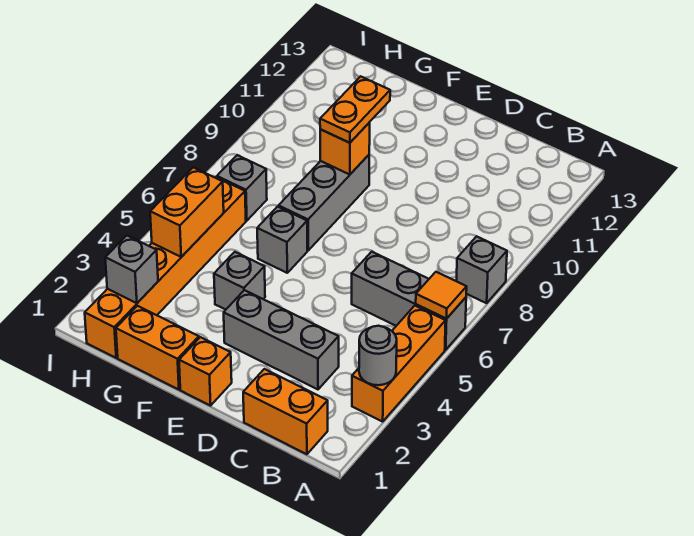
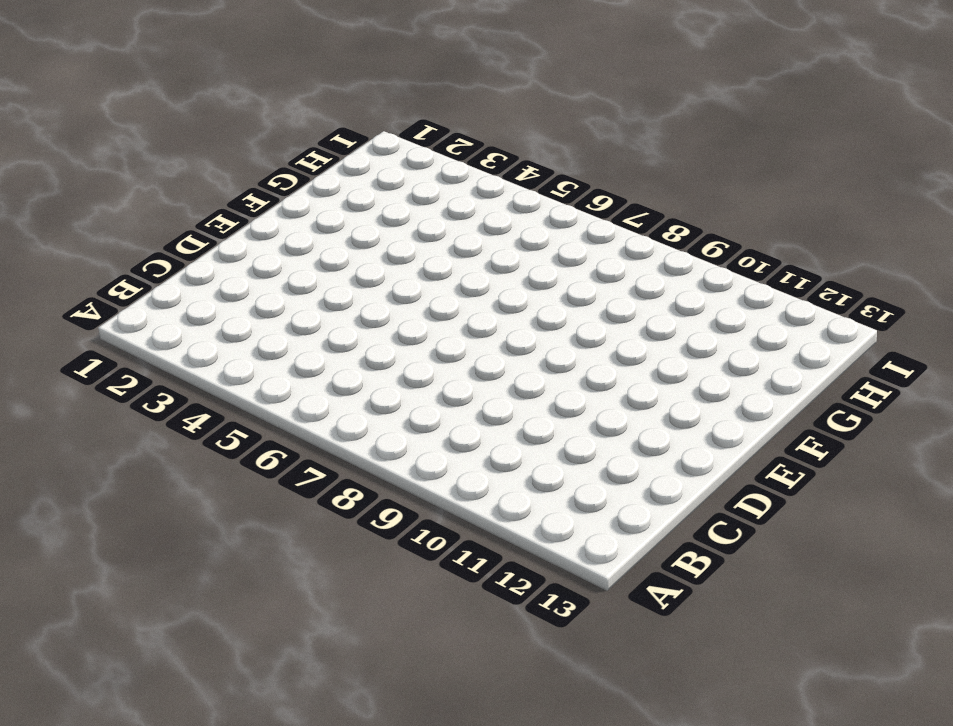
none -> orange 1x3 brick [352,306,446,422]
none -> grey 1x3 brick [352,252,466,350]
none -> grey 1x1 brick [456,236,507,303]

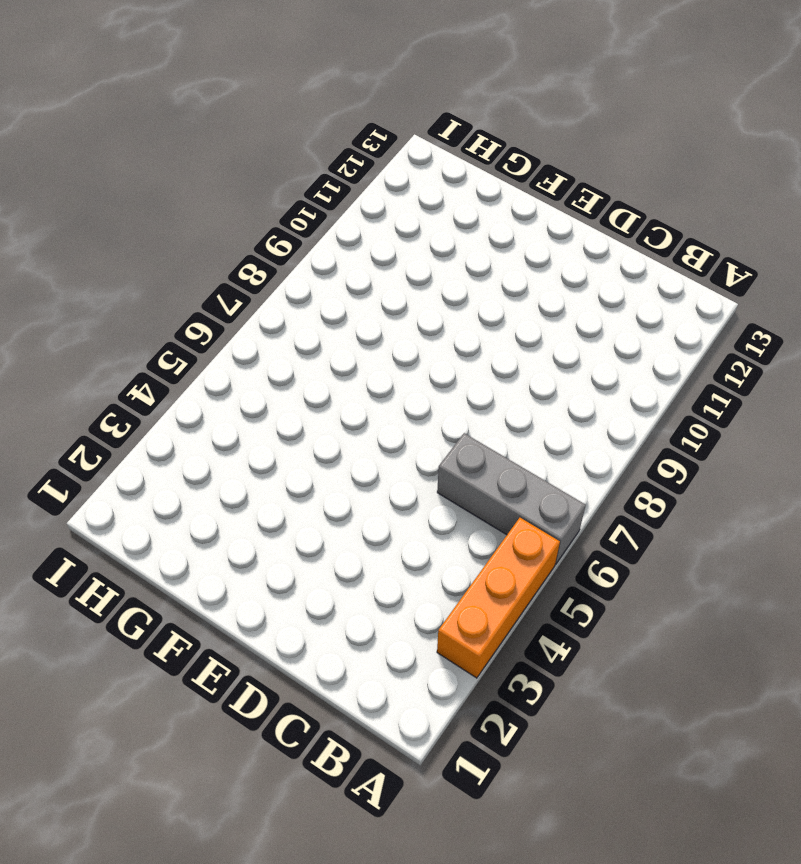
none -> grey 1x1 brick [456,236,507,303]
none -> orange 1x2 brick [243,369,328,454]
none -> grey 1x3 brick [224,290,339,389]

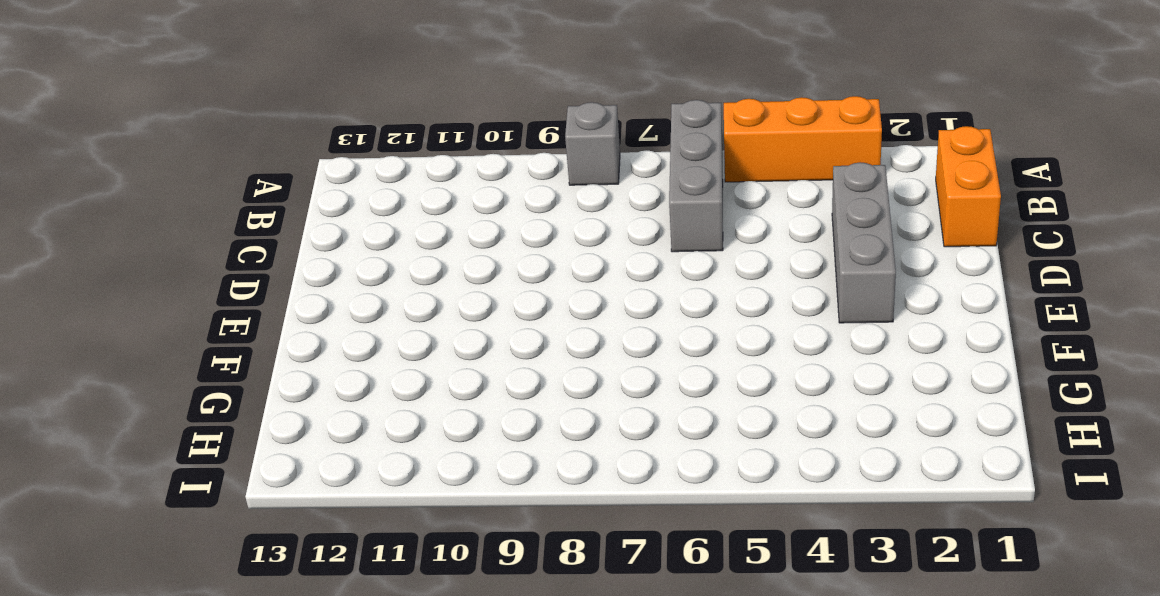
none -> orange 1x1 brick [179,337,232,406]
none -> orange 1x2 brick [116,306,199,390]
none -> grey 1x1 brick [214,252,265,310]

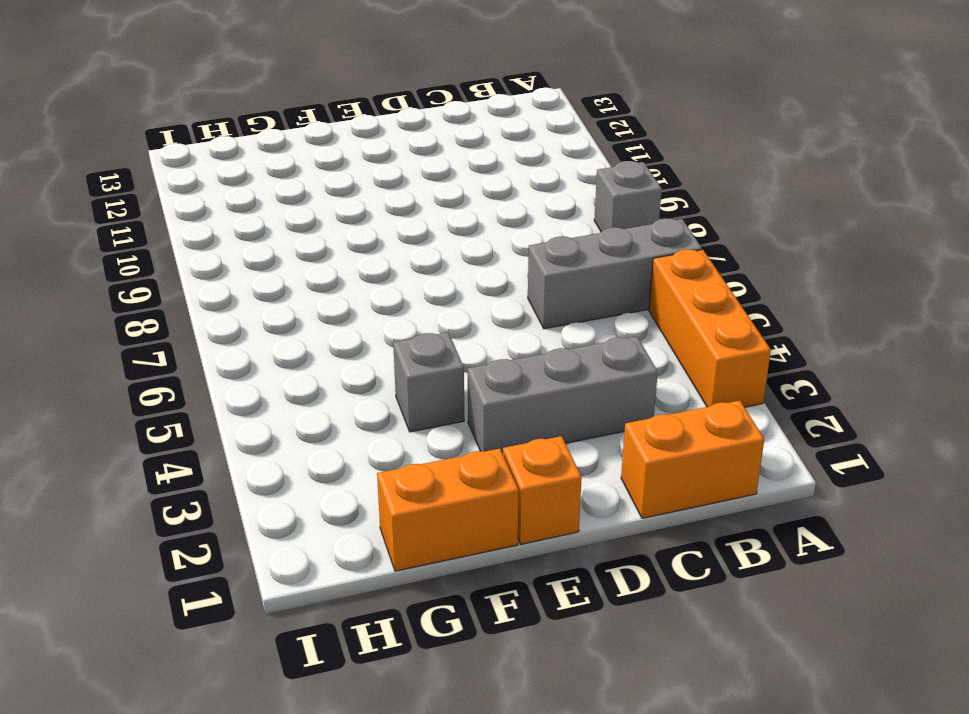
none -> grey 1x1 brick [257,207,307,273]
none -> grey 1x3 brick [279,155,369,250]
none -> orange 1x6 brick [85,177,246,358]

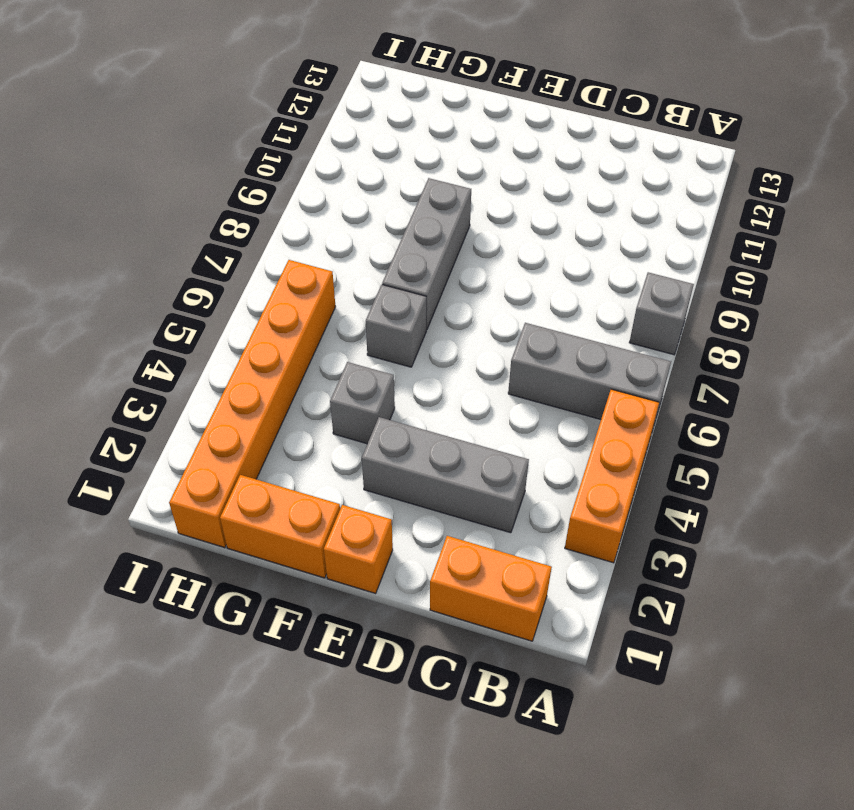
none -> grey 1x1 brick [217,155,267,221]
none -> grey 1x1 round brick [359,326,397,385]
none -> orange 1x1 tile [416,272,467,319]

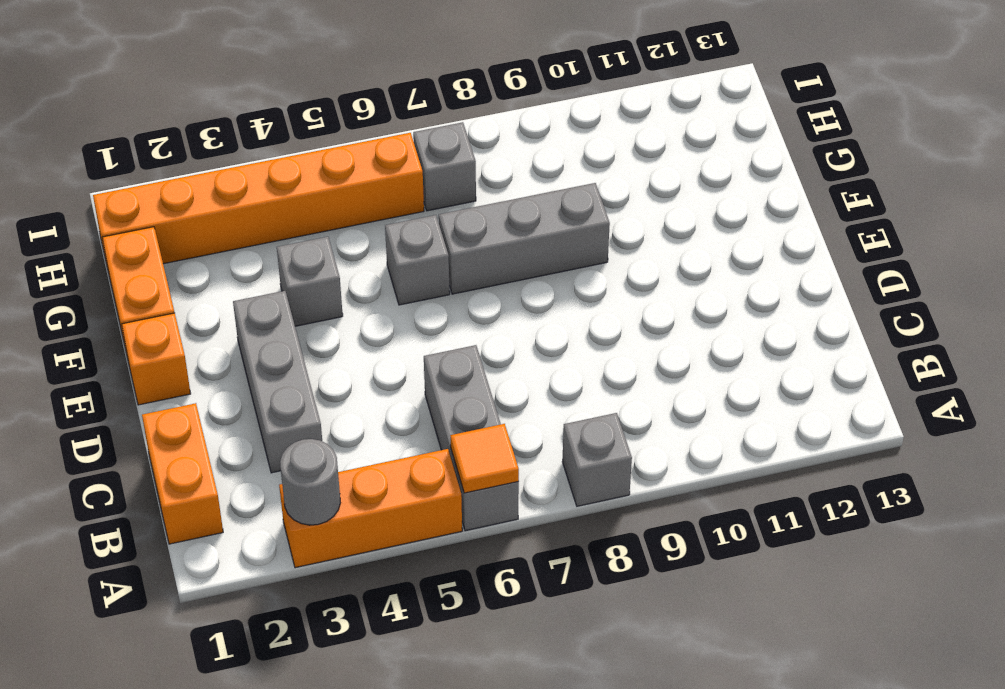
none -> orange 1x1 brick [320,123,370,175]
none -> grey 1x1 brick [105,236,158,303]
none -> orange 1x2 brick [150,167,224,257]

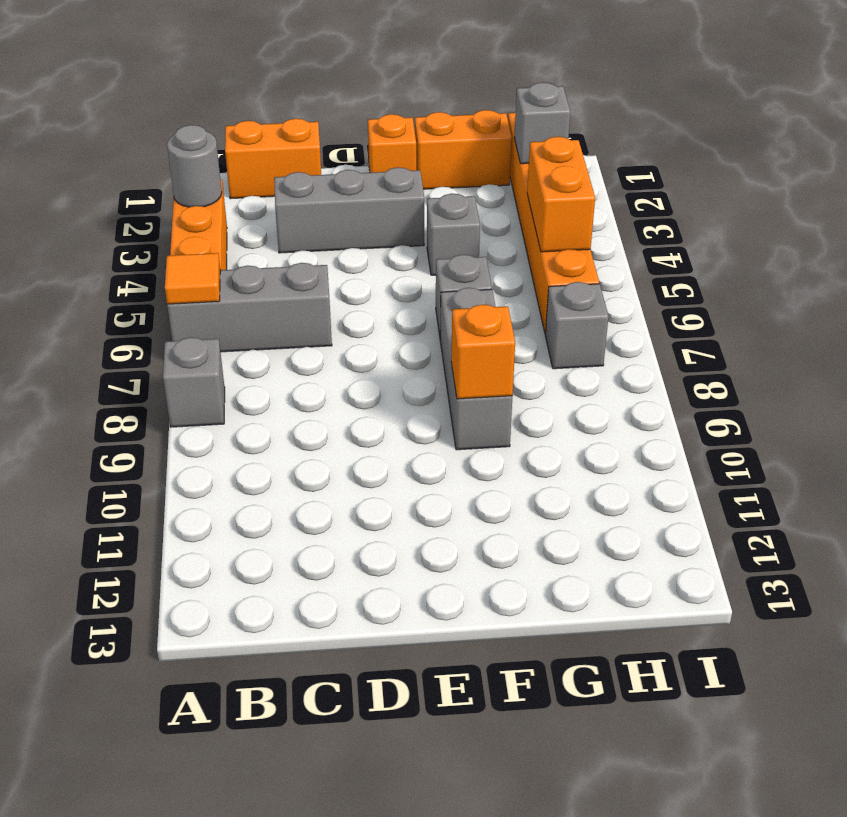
none -> orange 1x2 plate [320,76,390,143]

